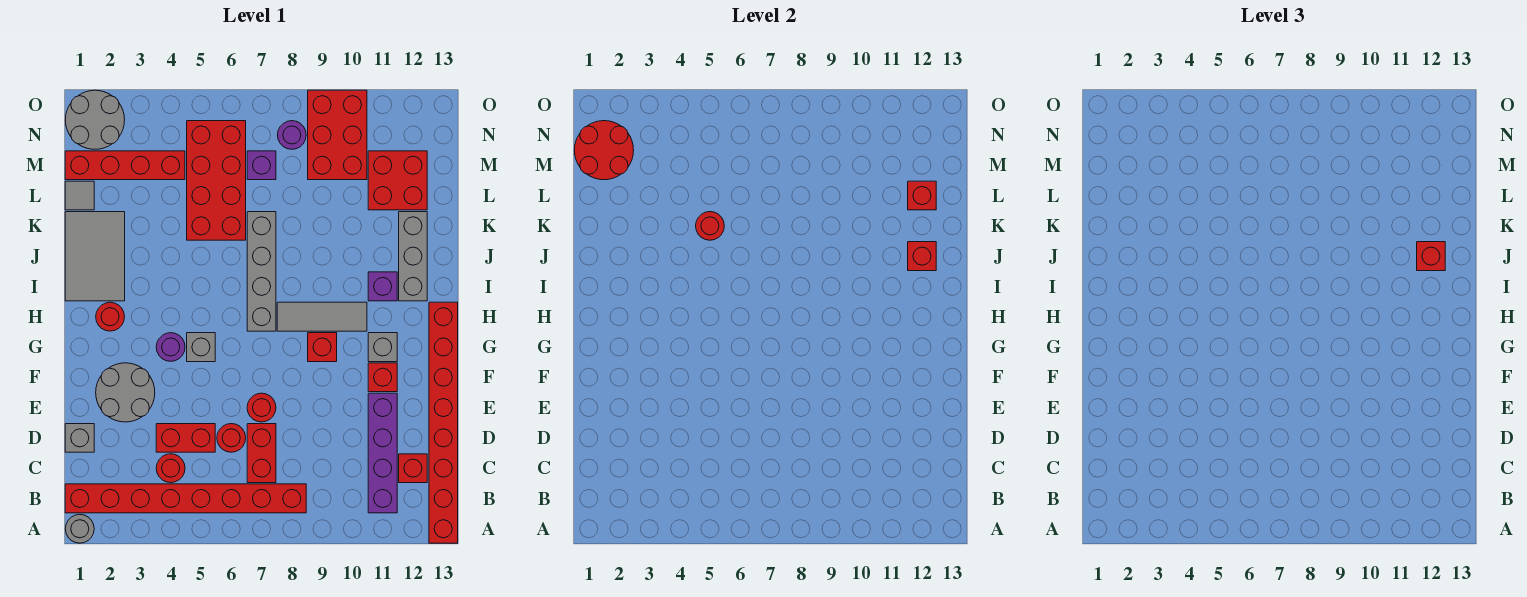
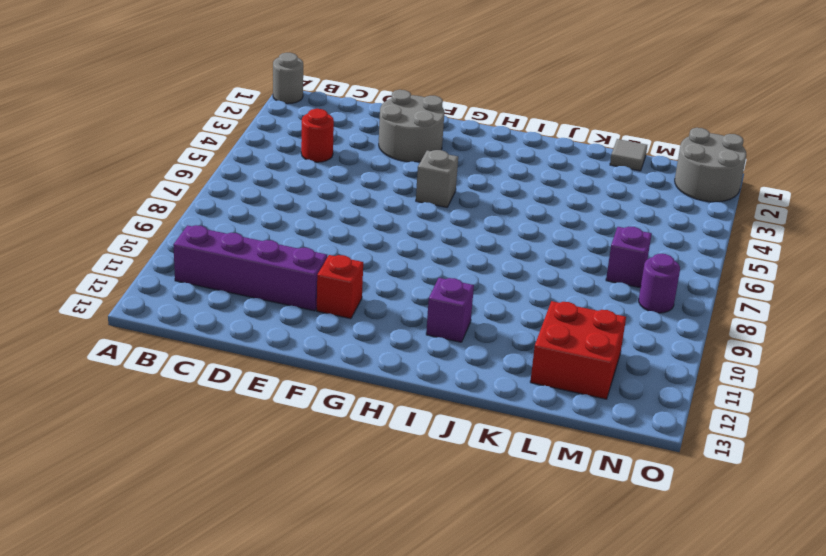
none -> red 1x8 brick [429,302,458,543]
none -> red 1x8 brick [65,484,306,513]
none -> red 1x2 brick [247,424,276,483]
none -> red 1x1 brick [399,454,427,483]

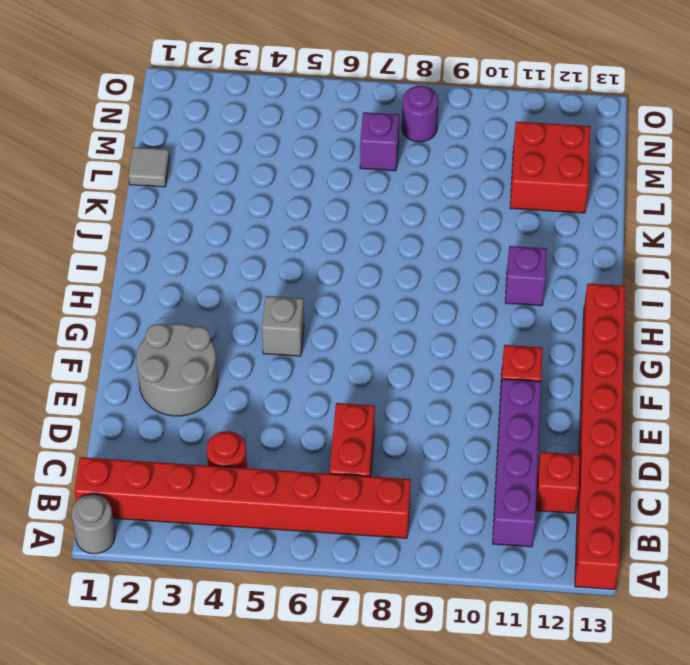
none -> grey 1x1 brick [65,424,94,452]
none -> red 1x2 brick [156,424,215,452]
none -> red 1x1 round brick [217,424,246,452]
none -> red 1x1 round brick [247,393,276,422]

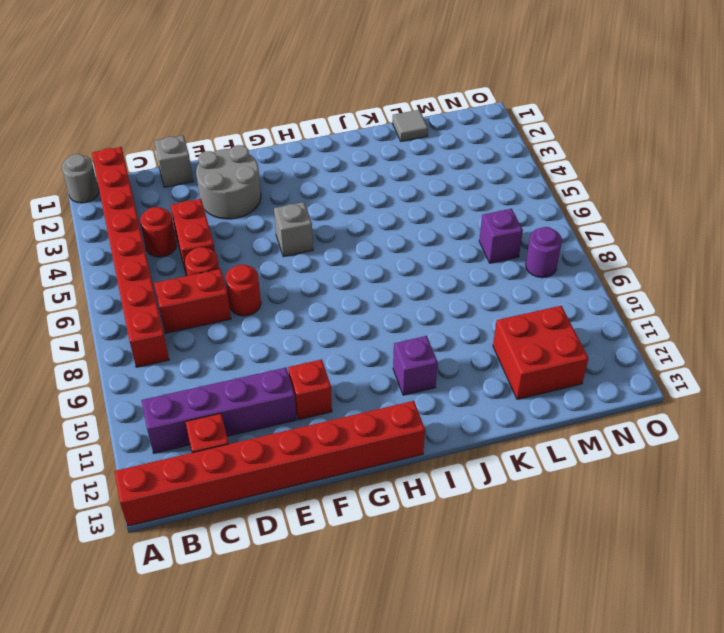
none -> purple 1x1 round brick [156,333,185,361]
none -> red 1x1 brick [308,333,337,362]
none -> grey 1x1 brick [368,333,397,362]
none -> red 1x1 round brick [96,302,125,331]

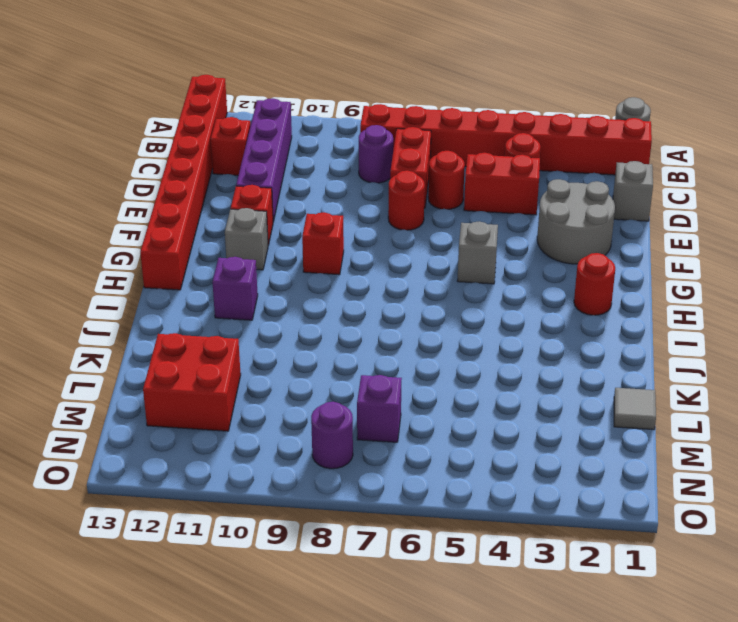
purple 1x1 round brick [359,125,393,183] -> purple 1x1 round brick moved to [156,333,185,361]
none -> grey 1x4 brick [247,212,276,331]
none -> grey 1x3 tile [277,302,367,331]
none -> grey 2x3 tile [65,212,125,301]
none -> grey 1x3 brick [399,212,427,301]

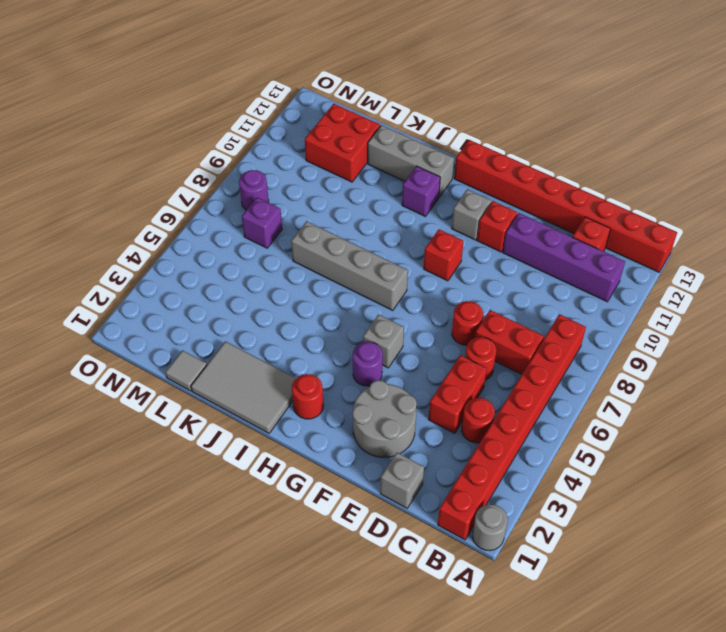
none -> grey 1x3 tile [277,302,367,331]
none -> red 2x4 brick [187,121,246,240]
none -> red 1x4 brick [65,151,185,180]
none -> red 2x3 brick [308,90,367,180]

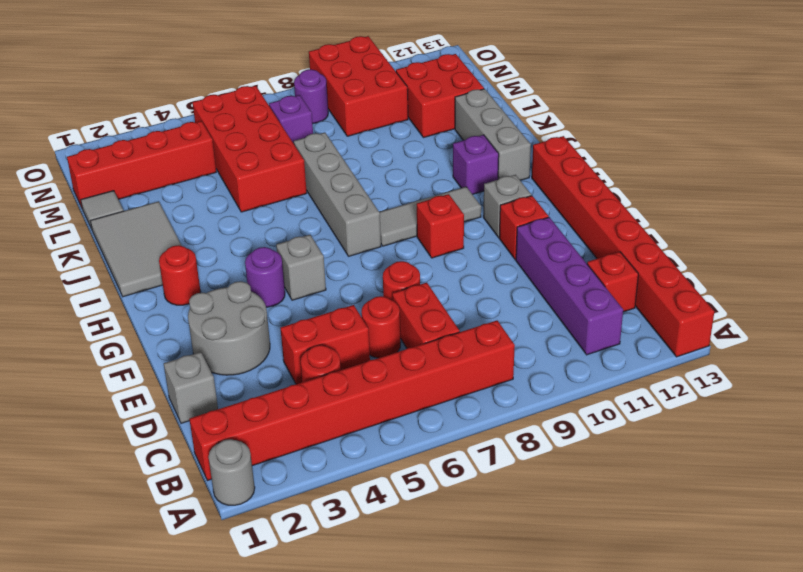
none -> grey 2x2 round brick [65,90,125,149]
none -> red 1x1 brick [908,242,936,271]
none -> red 1x1 round brick [696,212,724,240]
none -> red 1x1 brick [908,181,936,210]

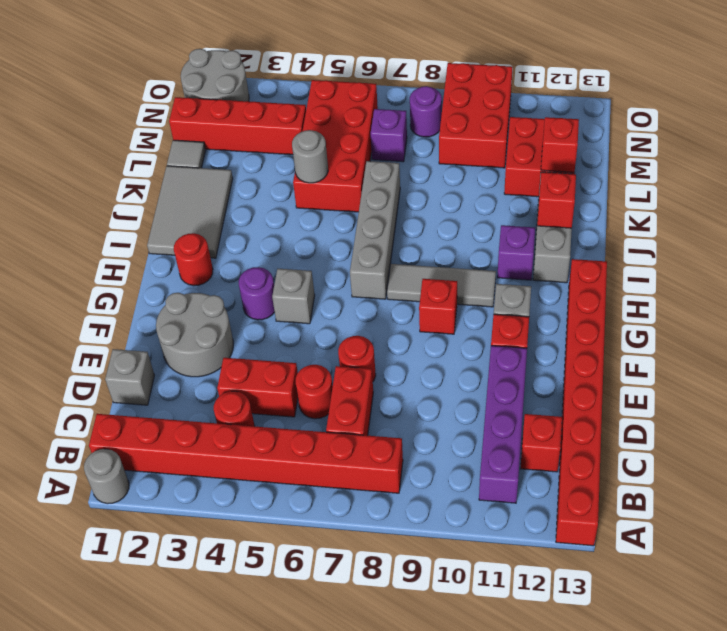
grey 1x1 round brick [292,130,328,183] -> red 1x1 round brick [696,212,724,240]
none -> red 2x2 round brick [574,121,634,180]
none -> red 1x1 brick [1417,242,1445,271]

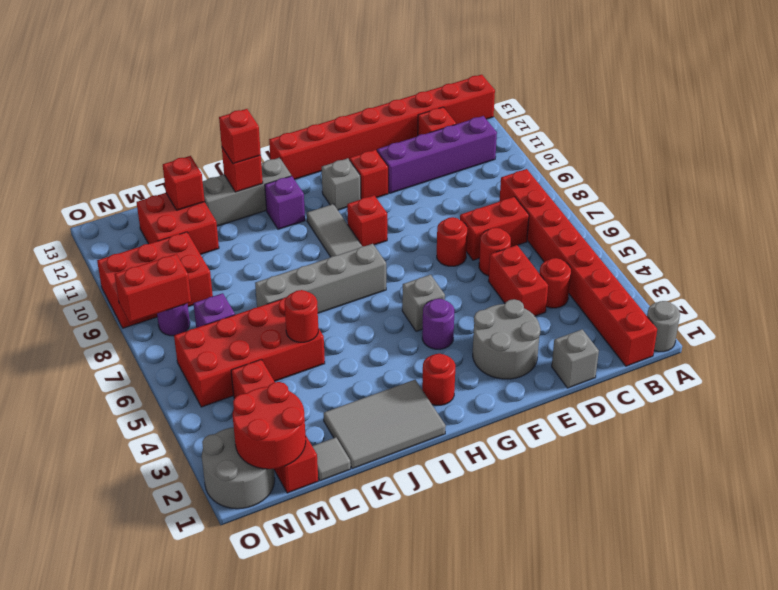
red 1x2 brick [115,254,191,322] -> none

